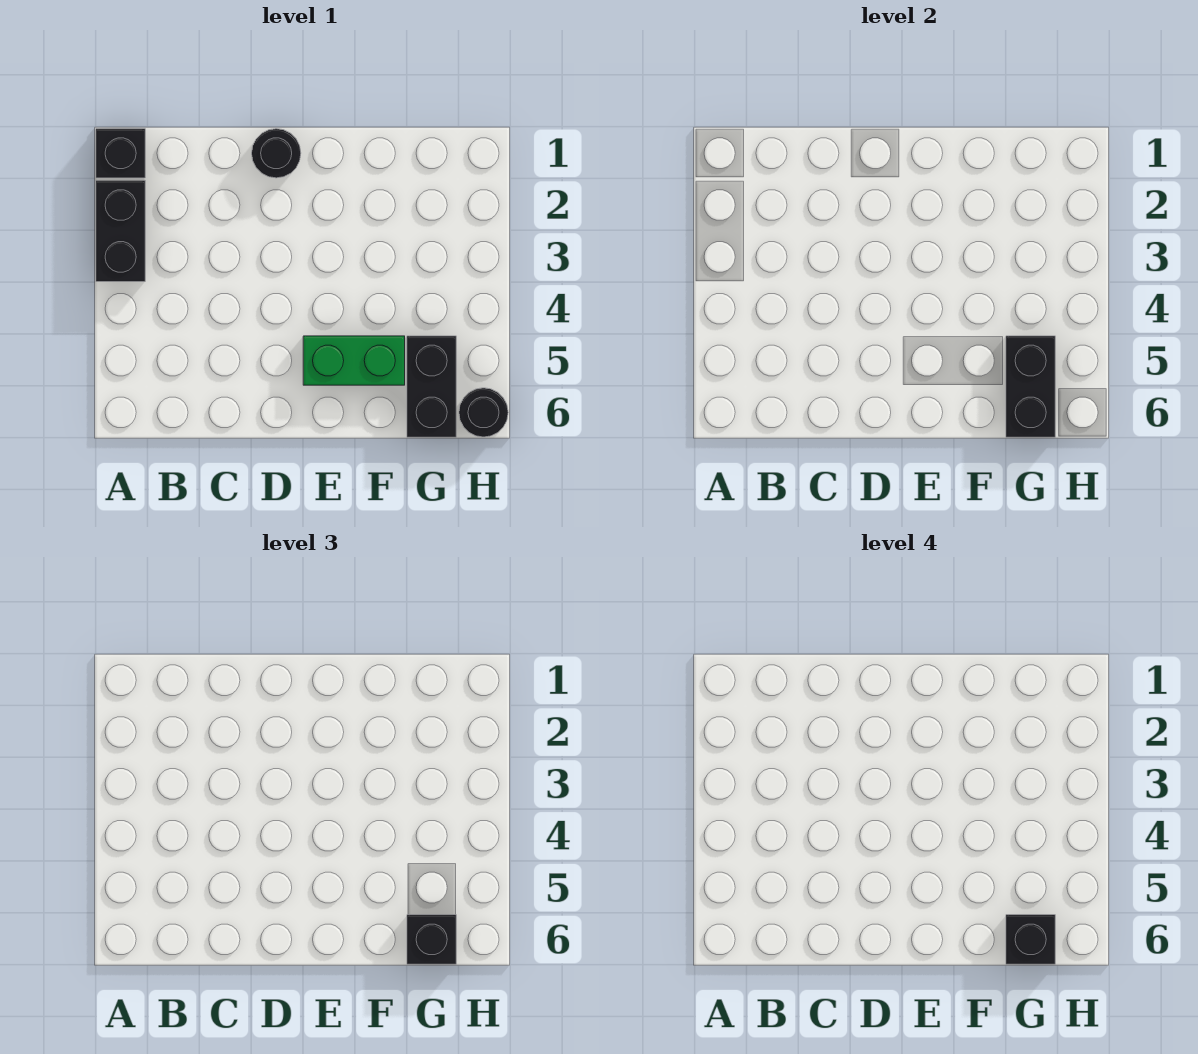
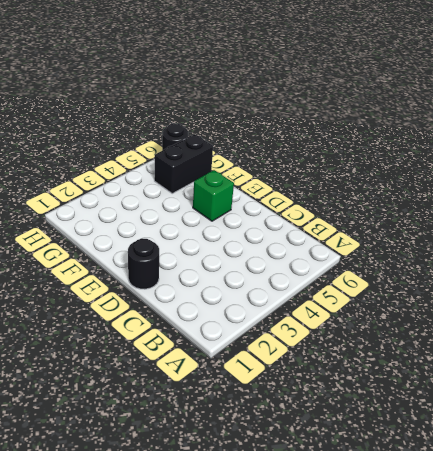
green 1x1 brick [193,170,234,221] -> green 1x2 brick [303,336,405,385]
none -> black 1x1 brick [96,129,145,178]
none -> black 1x2 brick [96,180,145,282]

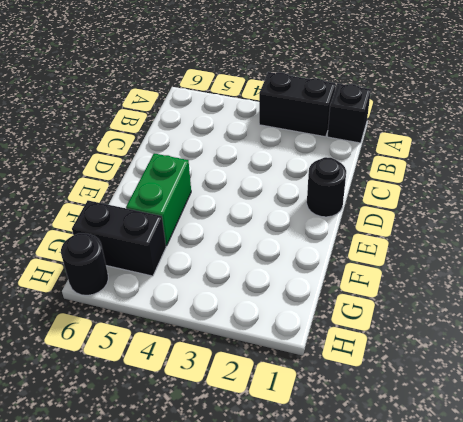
none -> black 1x2 brick [1006,336,1055,437]
none -> black 1x1 brick [407,915,456,964]

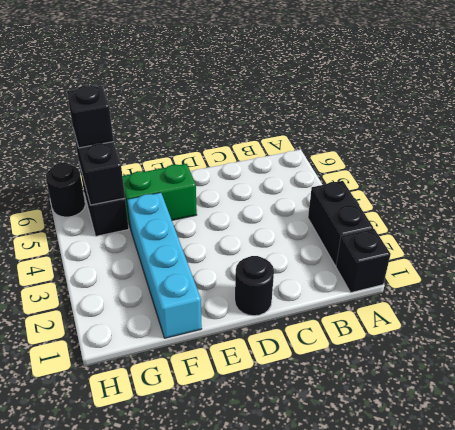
cyan 1x4 brick [127,193,202,338] -> none
none -> black 1x1 brick [1006,915,1055,964]

